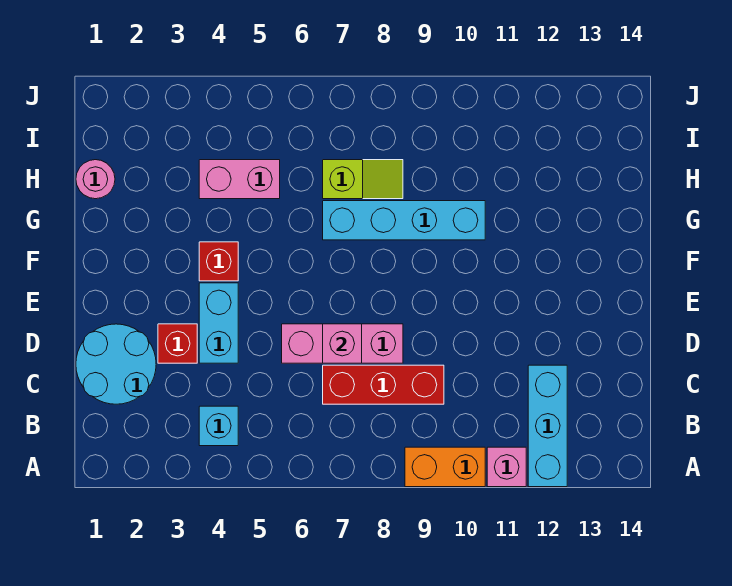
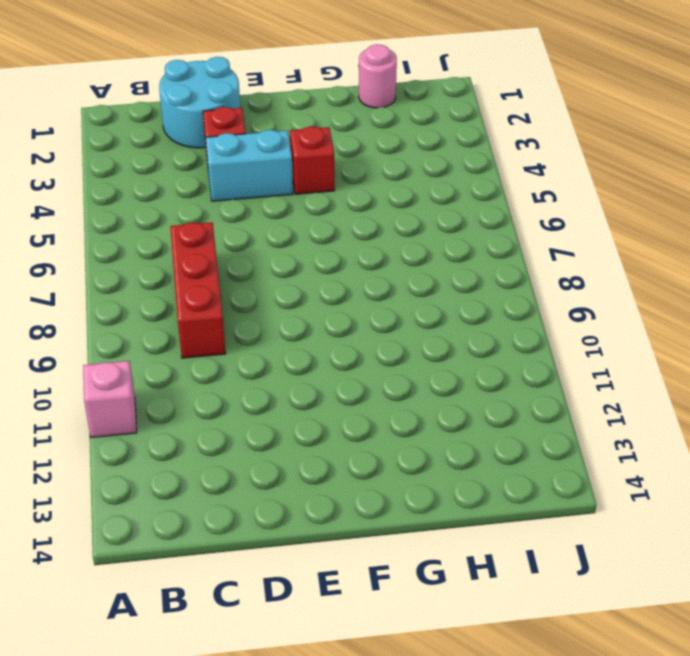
none -> orange 1x2 brick [405,447,485,487]
none -> cyan 1x3 brick [528,365,567,487]
none -> cyan 1x1 brick [199,406,238,446]

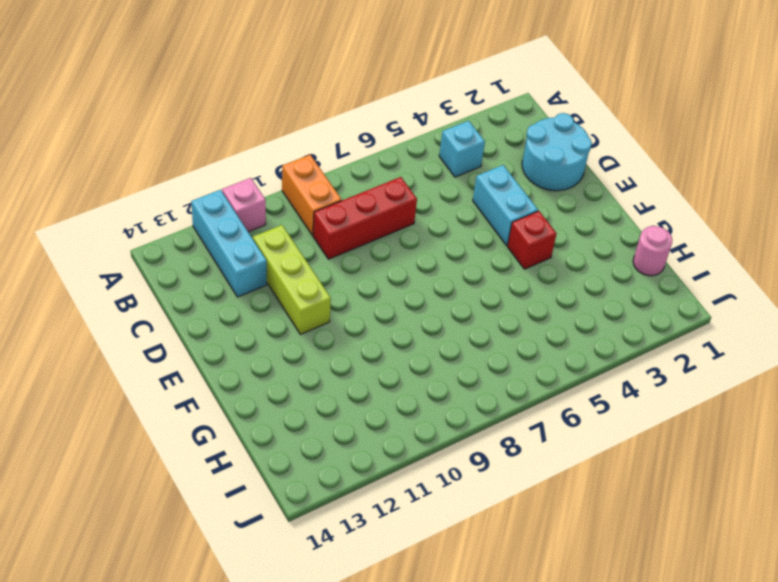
orange 1x2 brick [282,155,342,236] -> orange 1x2 brick turned to [405,447,485,487]
lime 1x3 brick [253,225,331,334] -> none
none -> red 1x1 brick [158,324,197,363]
none -> pink 1x3 brick [282,324,403,363]
none -> cyan 1x4 brick [323,201,485,240]

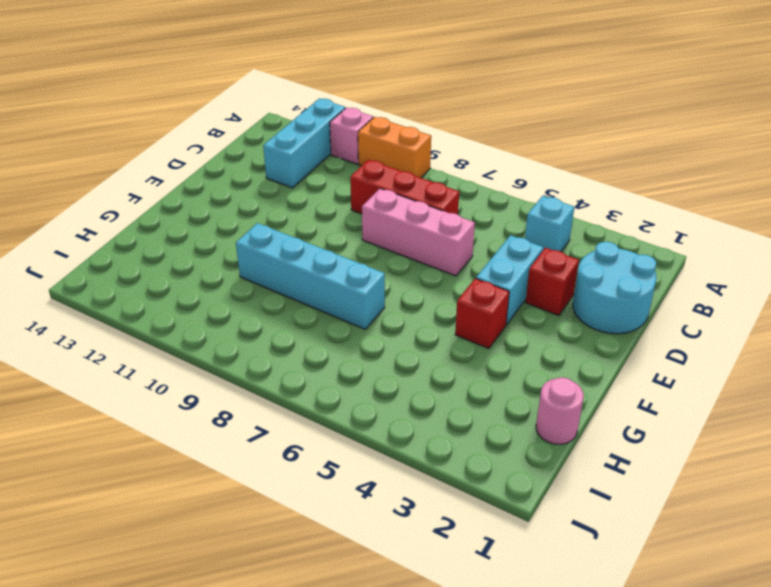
none -> pink 1x2 brick [199,160,280,199]
none -> lime 1x2 slope [323,160,403,199]
none -> pink 1x1 brick [323,324,362,363]

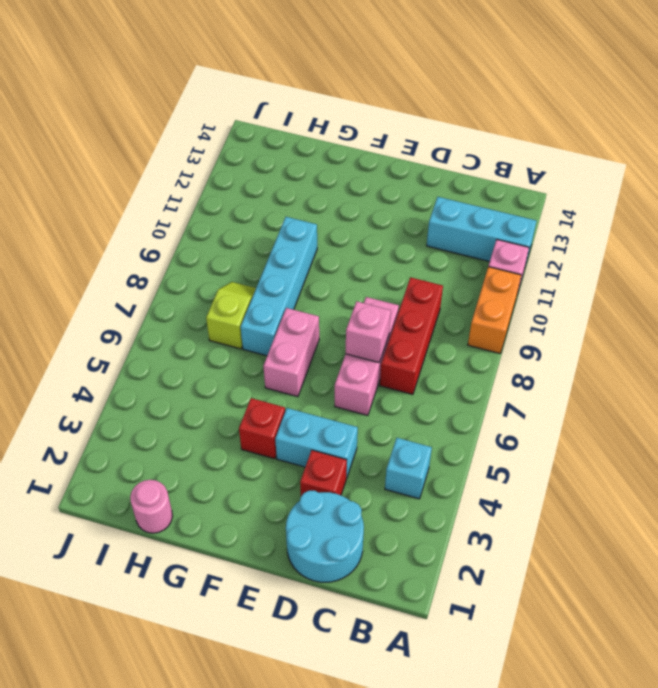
pink 1x2 brick [263,308,319,397] -> pink 1x2 brick moved to [199,160,280,199]

